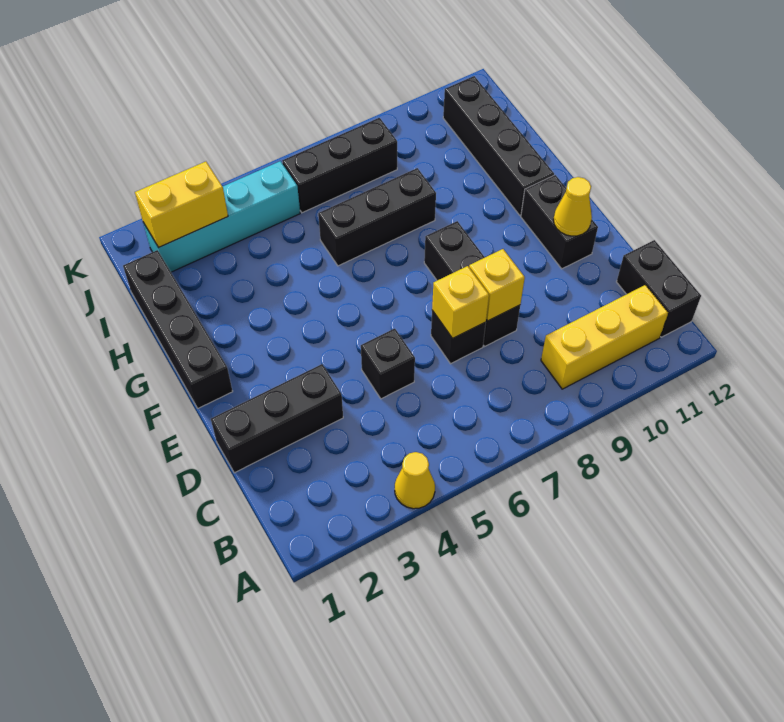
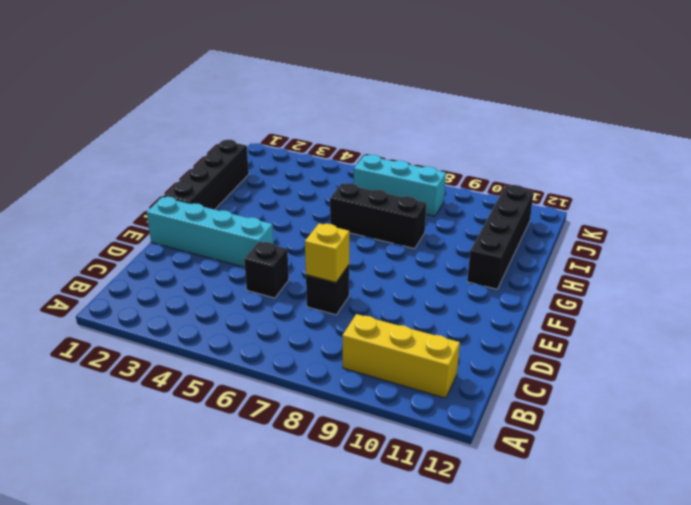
cyan 1x4 brick [147,197,273,267] -> cyan 1x4 brick moved to [143,161,300,272]
cyan 1x3 brick [353,155,446,216] -> black 1x3 brick [282,118,397,213]
none -> yellow 1x1 cone [395,452,435,509]
none -> black 1x2 brick [617,240,701,337]
none -> black 1x3 brick [211,364,343,473]

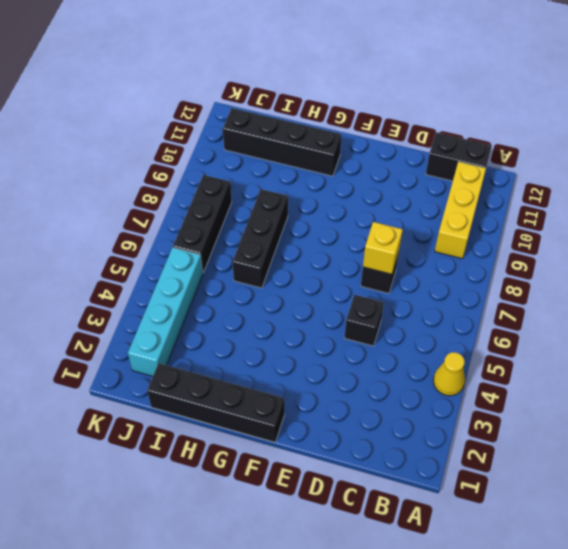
none -> black 1x3 brick [211,364,343,473]
none -> black 1x3 brick [424,221,520,346]
none -> black 1x2 brick [521,175,598,269]

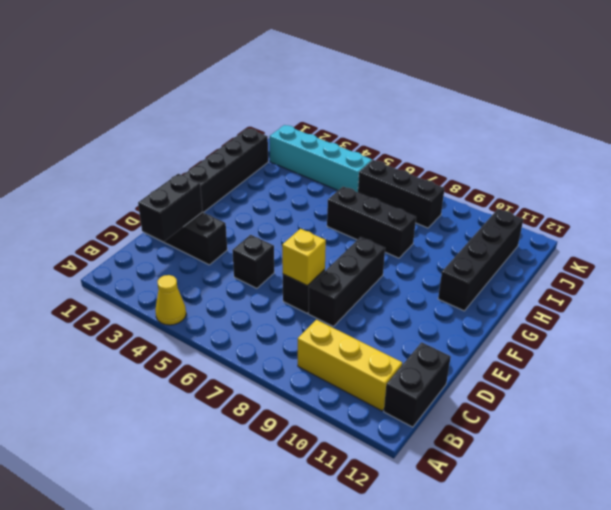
black 1x2 brick [138,174,202,242] -> black 1x2 brick moved to [521,175,598,269]
none -> yellow 1x1 brick [469,249,525,321]
none -> yellow 1x1 cone [553,177,592,236]
none -> yellow 1x2 brick [135,162,228,247]

